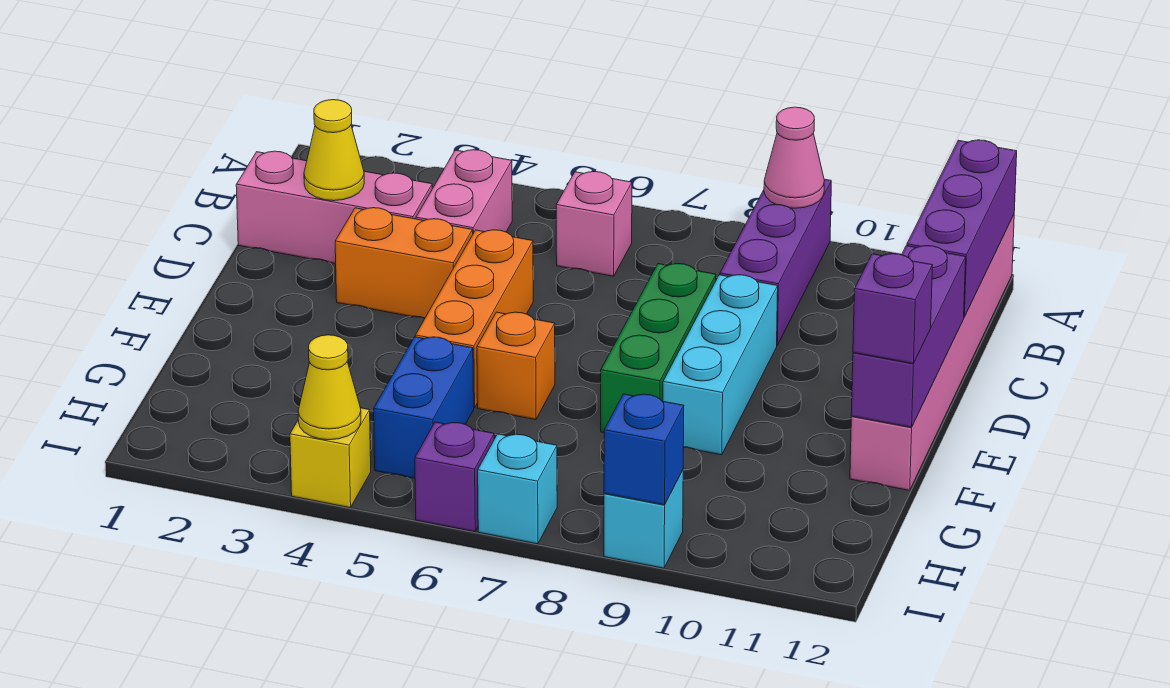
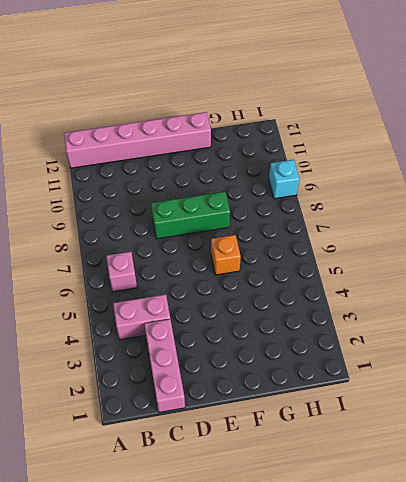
none -> purple 1x3 brick [720,179,831,345]
none -> orange 1x2 brick [335,208,473,318]
none -> orange 1x3 brick [415,230,533,408]

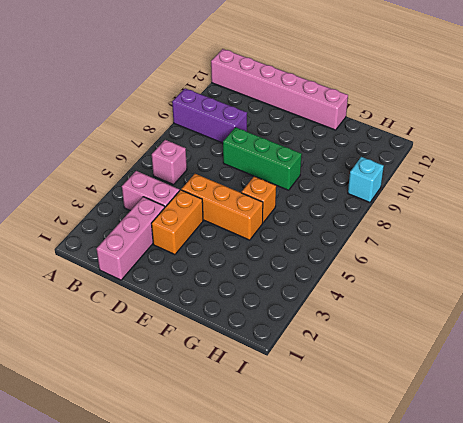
none -> cyan 1x3 brick [663,275,778,455]
none -> blue 1x2 brick [374,337,474,478]
none -> yellow 1x1 brick [290,408,371,508]

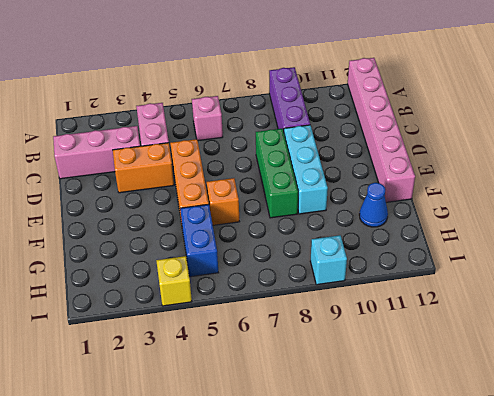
blue 1x1 cone [359,183,388,227] -> none
none -> purple 1x1 brick [415,422,494,532]
none -> cyan 1x1 brick [478,434,557,544]
none -> pink 1x1 cone [764,107,824,208]

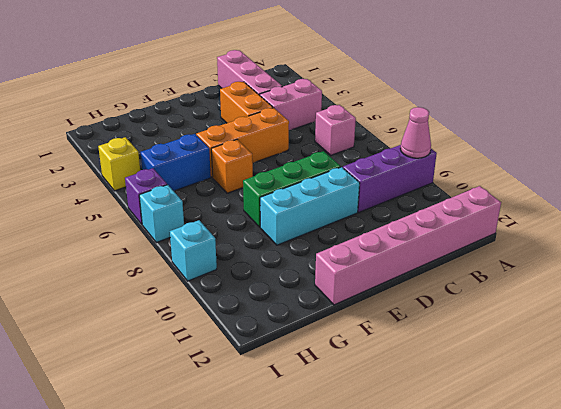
none -> purple 1x3 brick [907,140,1017,317]
none -> yellow 1x1 cone [304,100,364,201]
none -> purple 1x3 brick [851,246,966,427]

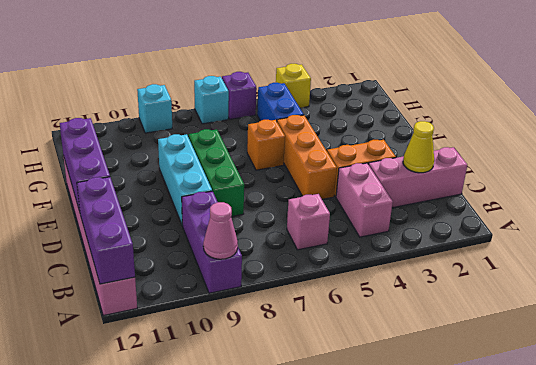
none -> yellow 1x1 cone [298,335,361,440]
none -> blue 1x1 brick [604,394,684,505]
none -> purple 1x1 brick [853,254,933,364]

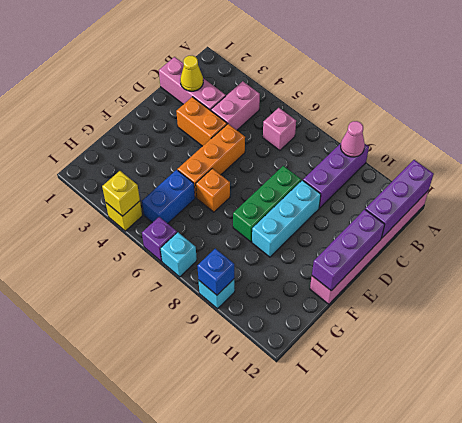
yellow 1x1 brick [102,171,140,216] -> yellow 1x1 cone [298,335,361,440]
none -> purple 1x1 brick [853,254,933,364]

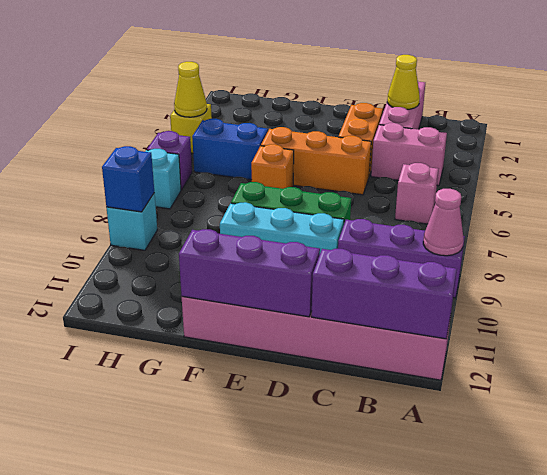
none -> purple 1x1 brick [853,254,933,364]

